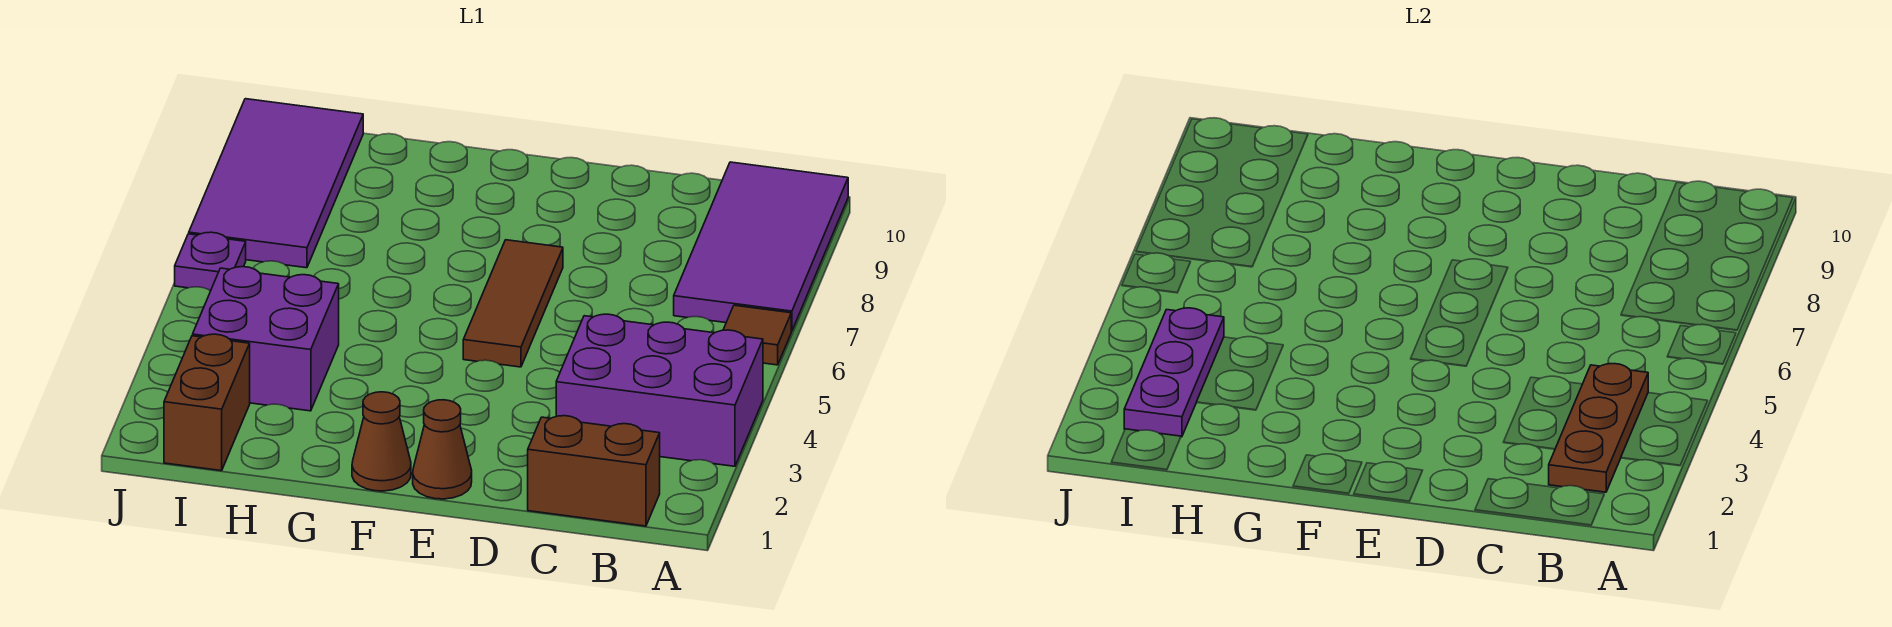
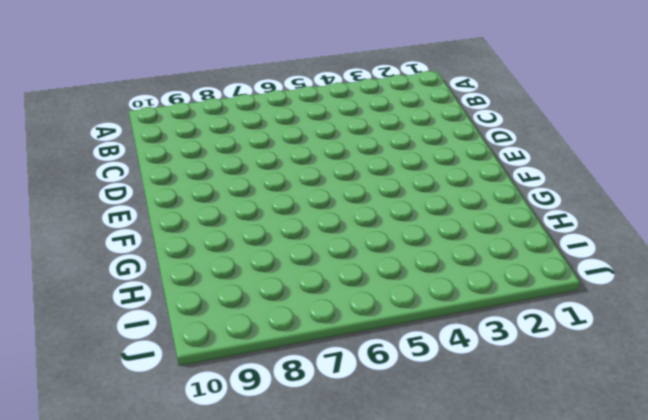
none -> purple 2x3 brick [556,314,763,466]
none -> brown 1x1 tile [723,305,791,365]
none -> purple 2x4 tile [674,162,848,331]

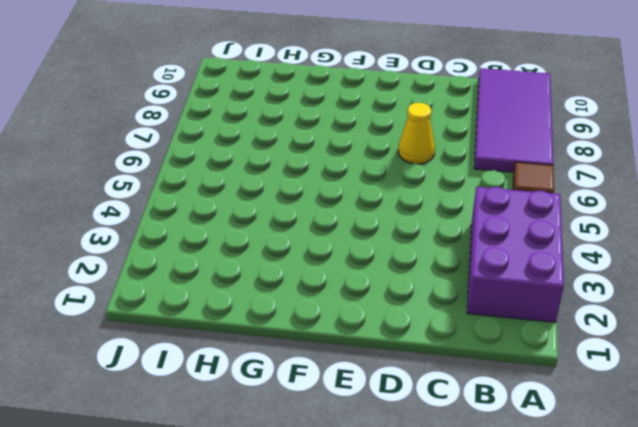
purple 2x3 brick [467,187,564,322] -> purple 2x3 brick turned to [556,314,763,466]
yellow 1x1 cone [398,103,435,164] -> none
none -> brown 1x2 brick [528,416,660,526]
none -> brown 1x1 cone [413,400,472,499]
none -> brown 1x3 tile [463,240,563,367]

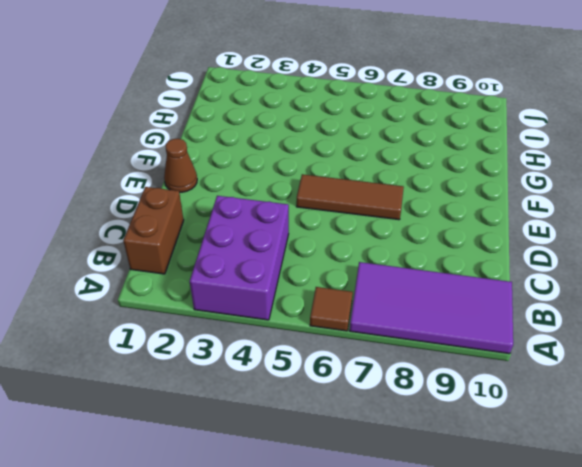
none -> brown 1x1 cone [352,392,411,491]
none -> purple 2x2 brick [193,267,339,411]
none -> brown 1x2 brick [164,334,250,471]

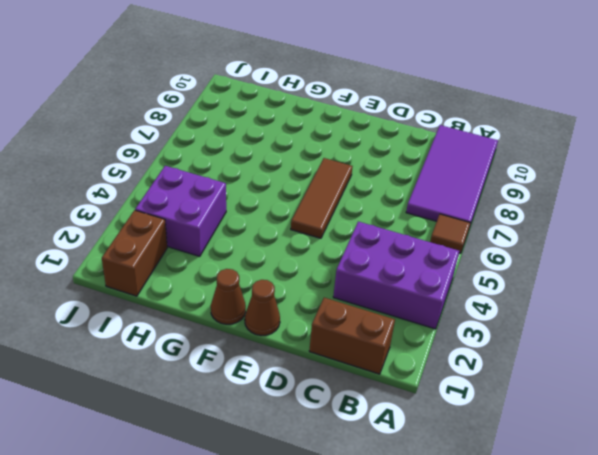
none -> purple 2x4 tile [189,99,363,268]
none -> purple 1x1 plate [175,232,246,291]
none -> brown 1x3 plate [1549,364,1648,492]

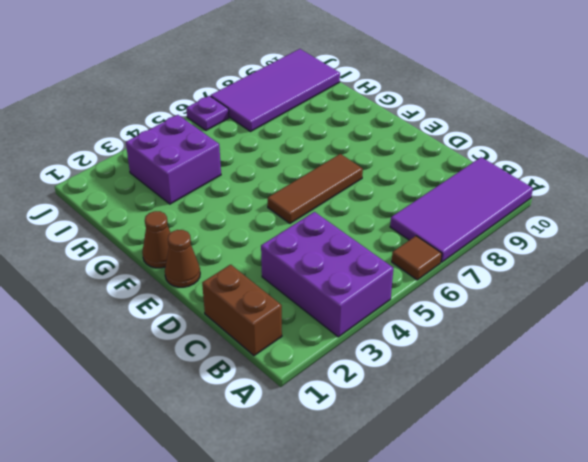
none -> brown 1x2 brick [164,334,250,471]
none -> brown 1x3 plate [1549,364,1648,492]
none -> purple 1x3 plate [1124,308,1224,437]

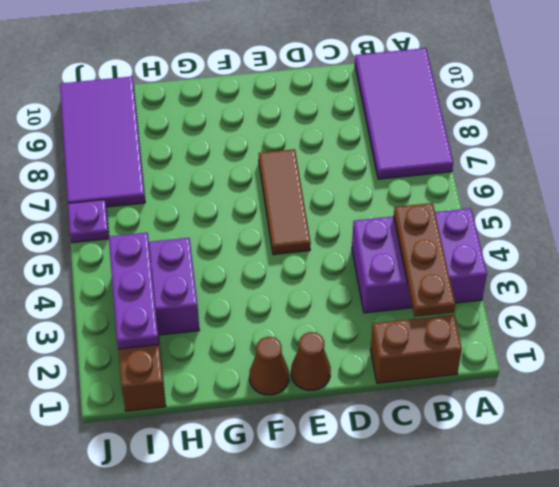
none -> brown 1x1 tile [723,305,791,365]

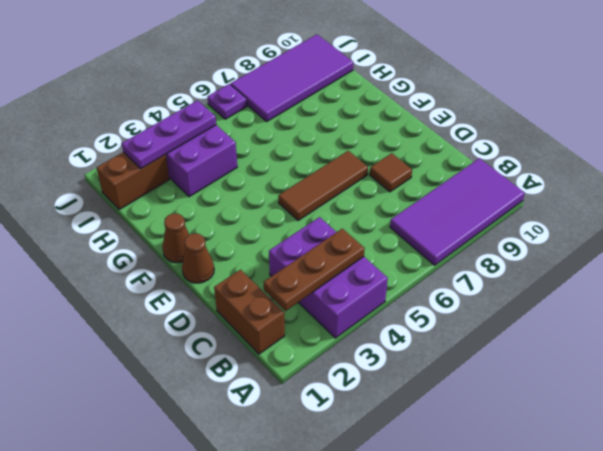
brown 1x1 tile [370,153,412,192] -> brown 1x1 tile moved to [723,305,791,365]

